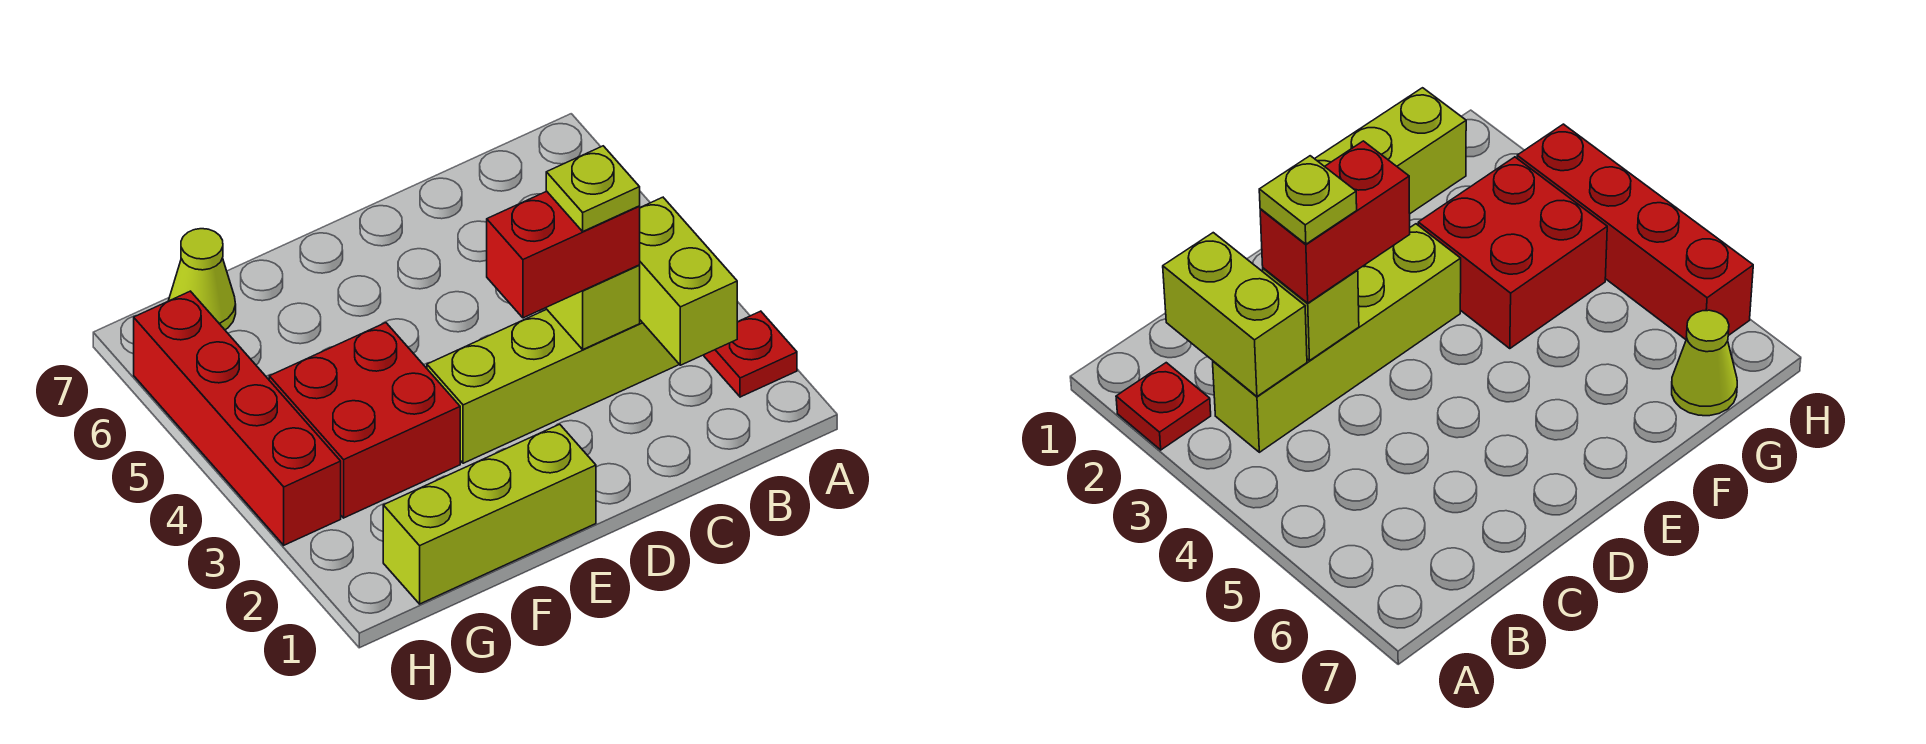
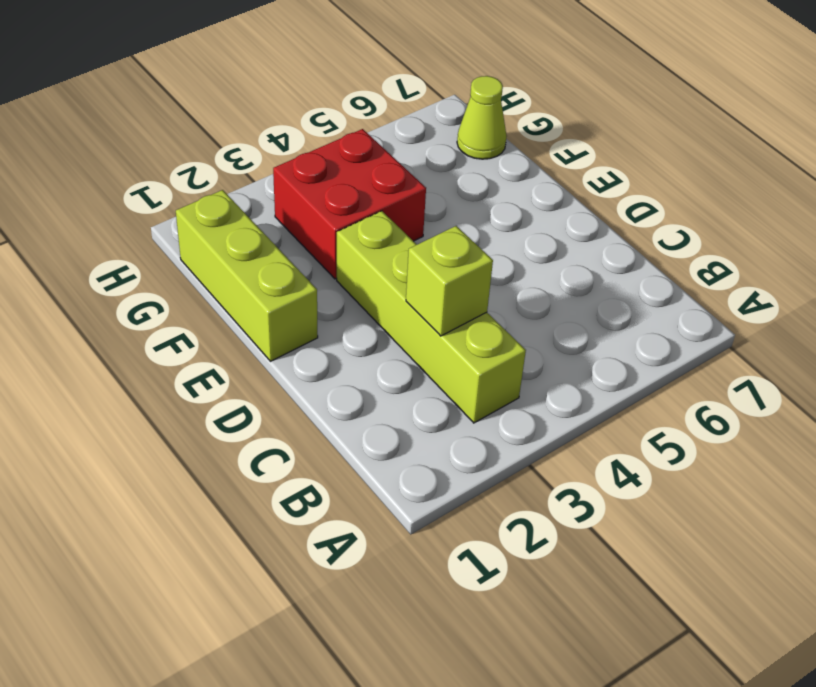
none -> red 1x1 plate [704,311,797,397]
none -> red 1x4 brick [134,291,341,545]

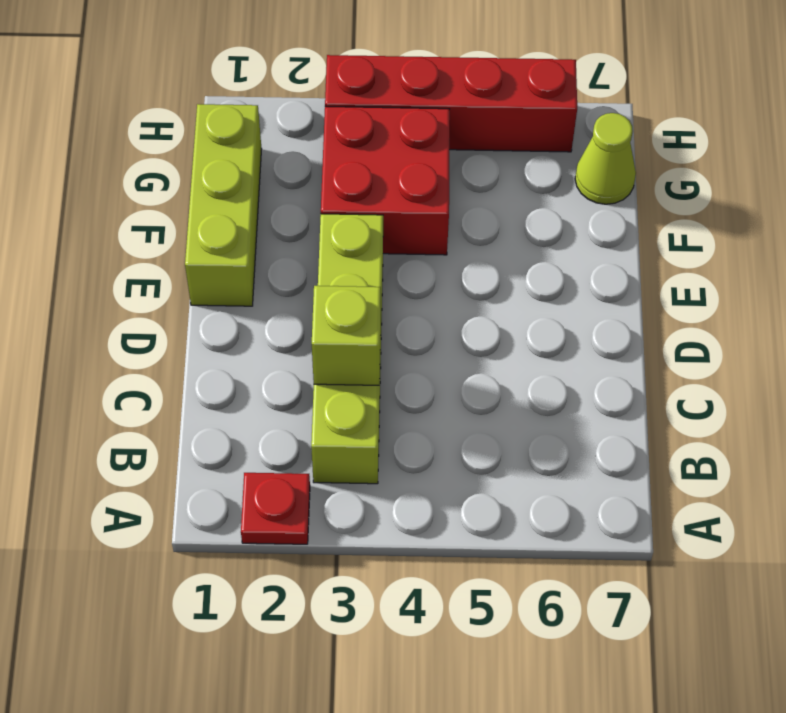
none -> lime 1x2 brick [639,197,737,365]
none -> red 1x2 brick [487,191,640,318]

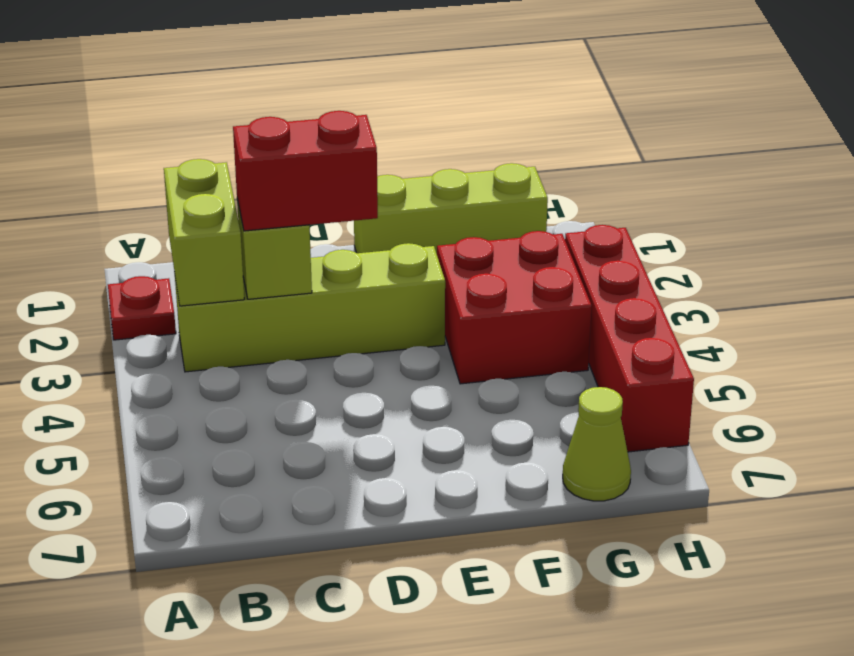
none -> lime 1x1 plate [546,146,640,231]

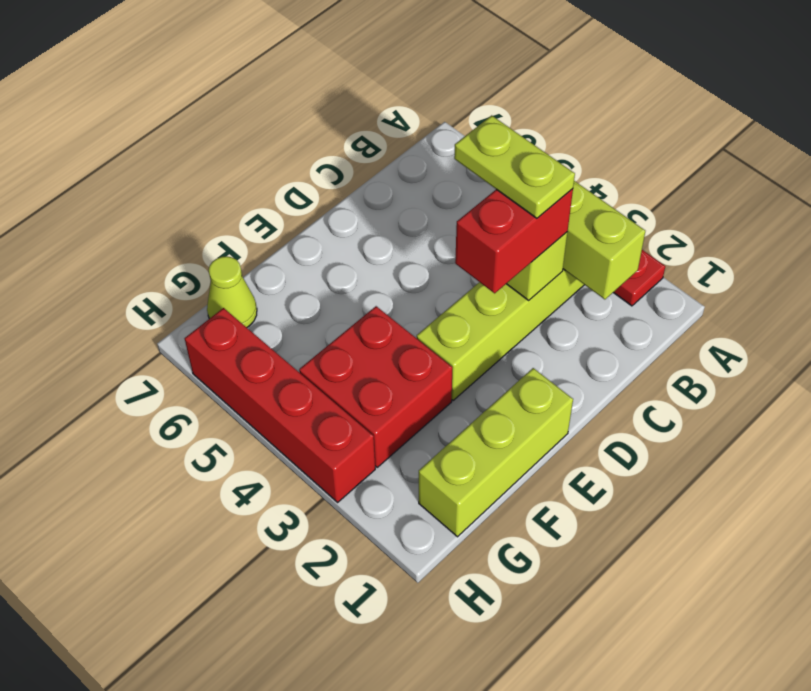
lime 1x2 plate [454,115,575,218] -> lime 1x1 plate [546,146,640,231]

